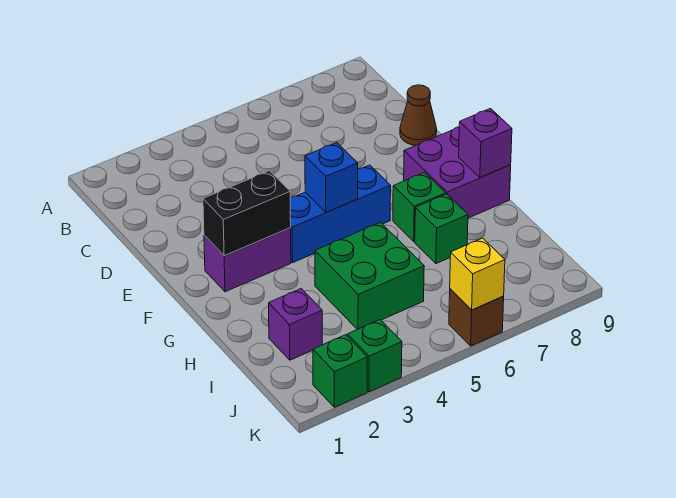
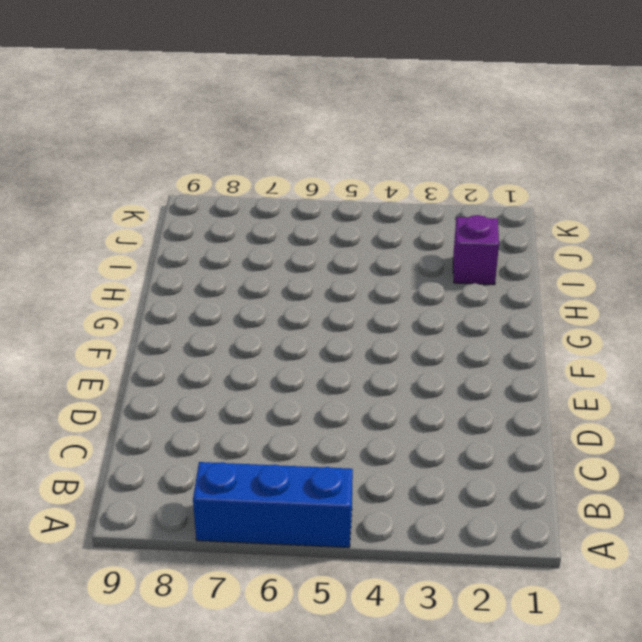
blue 1x3 brick [193,462,353,548] -> blue 1x3 brick moved to [290,165,391,262]
none -> brown 1x1 cone [400,85,437,145]
none -> purple 1x2 brick [204,228,291,292]
none -> purple 2x2 brick [404,127,511,218]

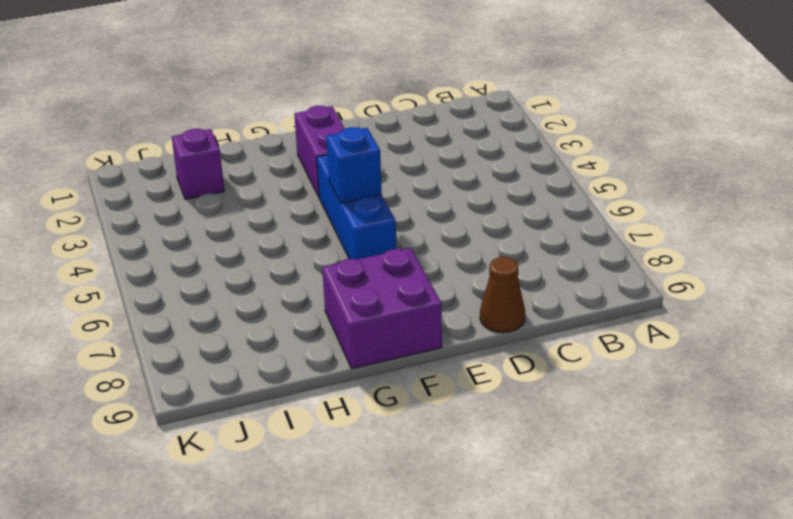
none -> green 1x1 brick [393,172,446,241]
none -> green 2x2 brick [315,222,424,329]
none -> green 1x1 brick [415,194,468,264]

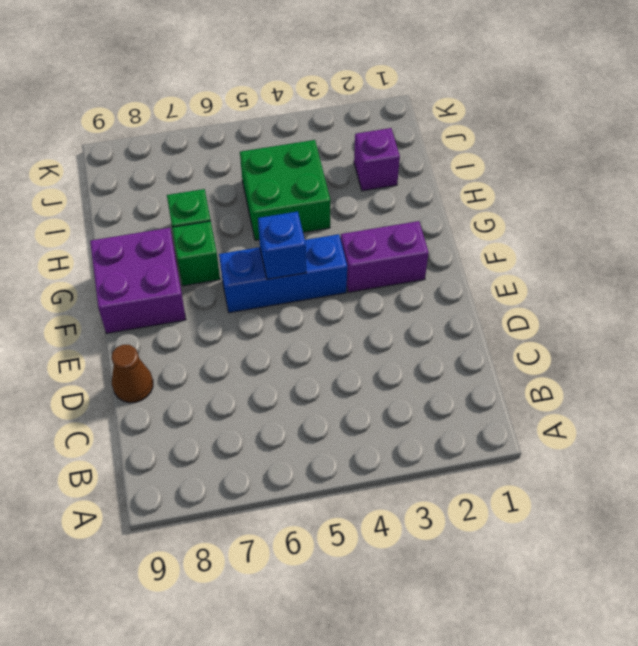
none -> green 1x1 brick [313,335,367,407]
none -> green 1x1 brick [347,320,402,392]
none -> brown 1x1 brick [449,289,504,346]

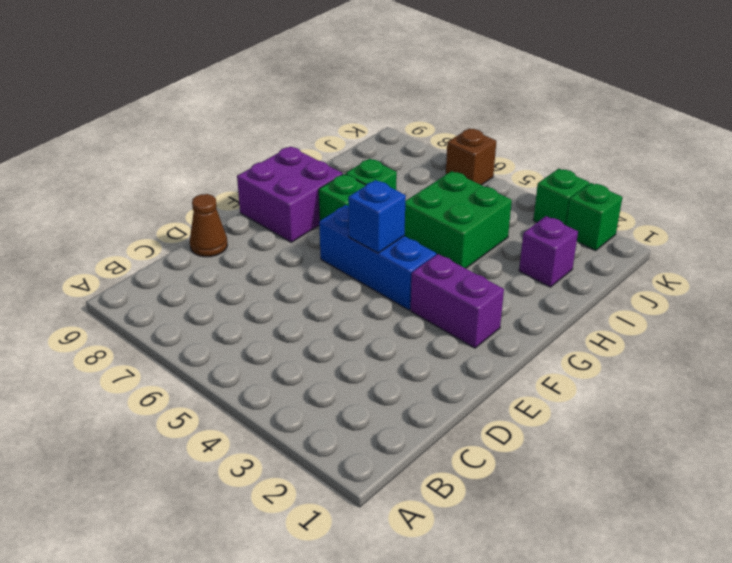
none -> black 1x2 brick [203,171,291,256]
none -> purple 1x1 brick [459,109,512,178]
none -> yellow 1x1 brick [450,238,505,310]

